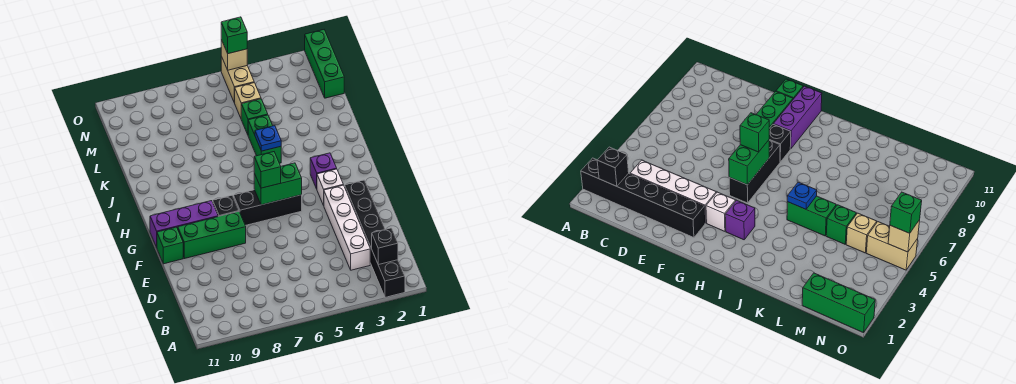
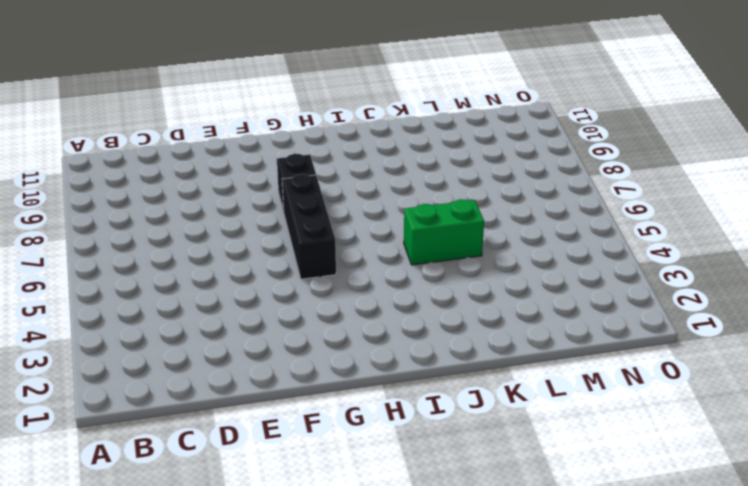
none -> black 1x6 brick [345,180,405,297]
none -> white 1x4 brick [324,185,370,270]
none -> green 1x3 brick [178,212,246,259]

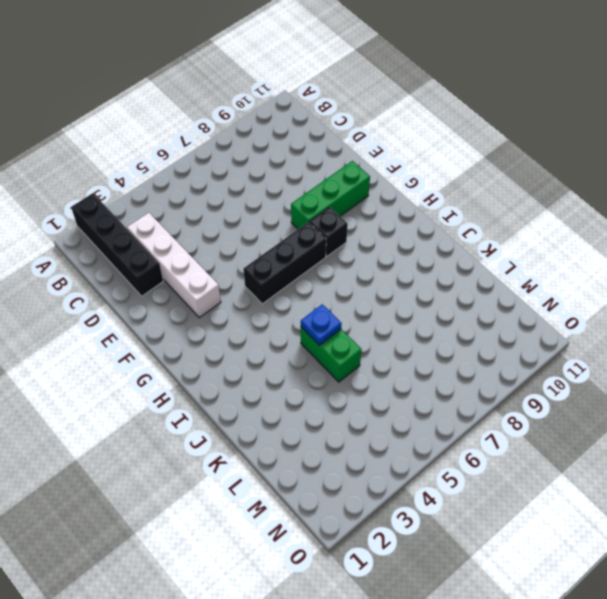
black 1x4 brick [71,193,163,296] -> black 1x6 brick [345,180,405,297]
none -> green 1x1 brick [157,227,183,264]
none -> white 1x1 brick [317,169,343,205]
none -> purple 1x3 brick [150,201,218,247]

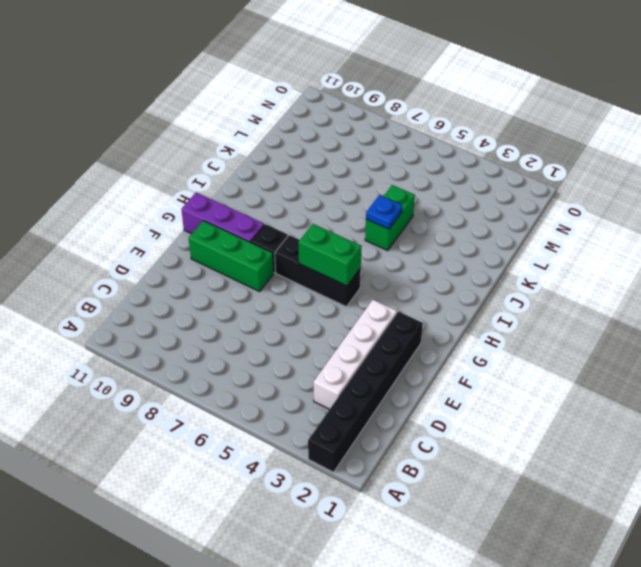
none -> green 1x1 brick [157,227,183,264]
none -> white 1x1 brick [317,169,343,205]
none -> purple 1x1 brick [310,153,337,189]

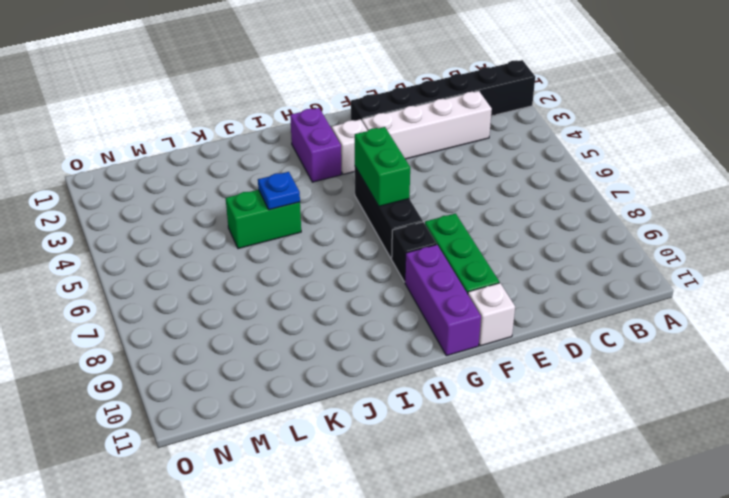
white 1x1 brick [468,283,515,346] -> green 1x1 brick [157,227,183,264]
purple 1x2 brick [290,108,341,182] -> purple 1x1 brick [310,153,337,189]
none -> green 1x1 brick [241,99,268,135]
none -> green 1x3 brick [305,30,344,98]
none -> tan 1x1 brick [235,83,261,118]

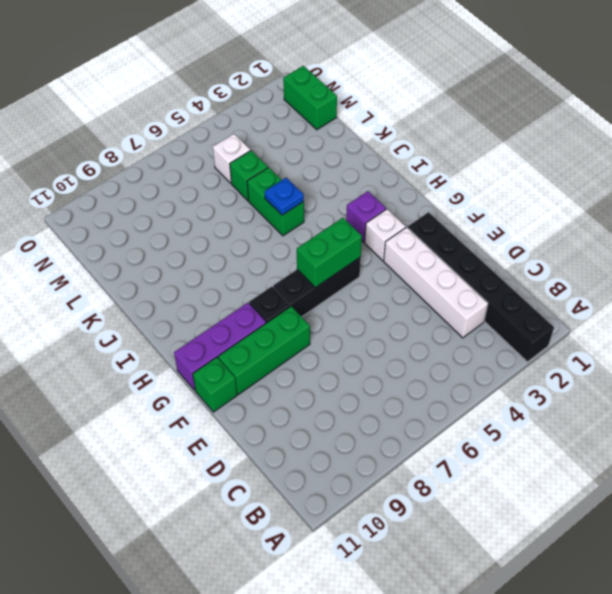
green 1x2 brick [283,66,337,130] -> green 1x3 brick [305,30,344,98]
white 1x1 brick [213,134,250,183] -> tan 1x1 brick [235,83,261,118]
none -> tan 1x2 brick [221,56,254,103]
none -> black 1x1 brick [372,228,398,265]
none -> tan 1x1 brick [221,40,247,70]

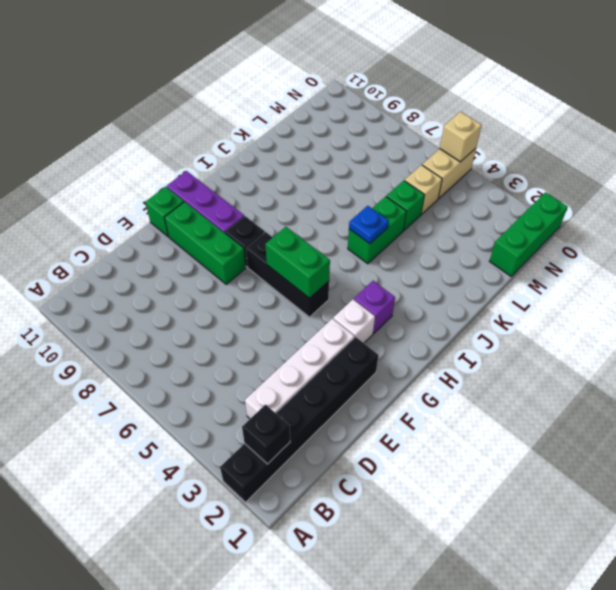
none -> green 1x1 brick [254,152,281,188]
none -> green 1x1 brick [221,17,247,54]

